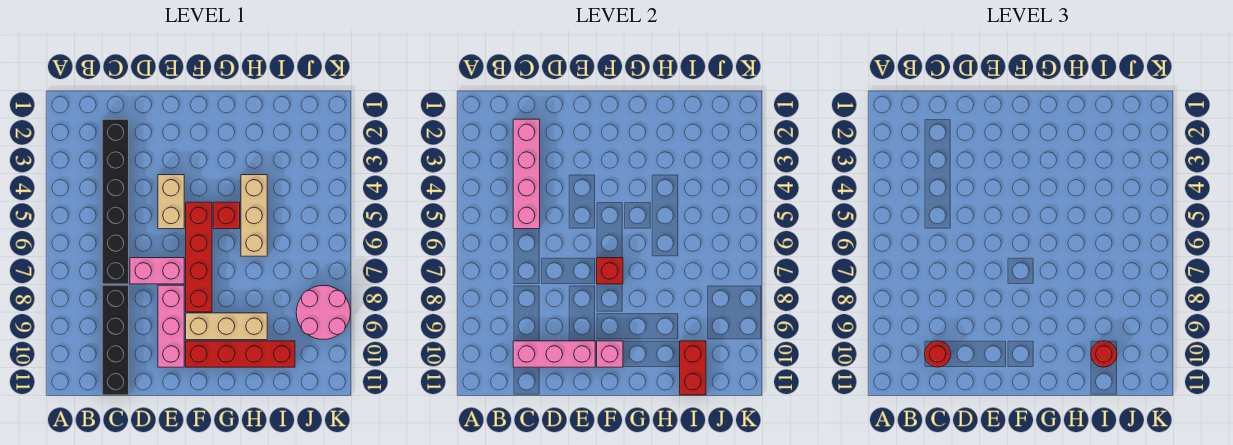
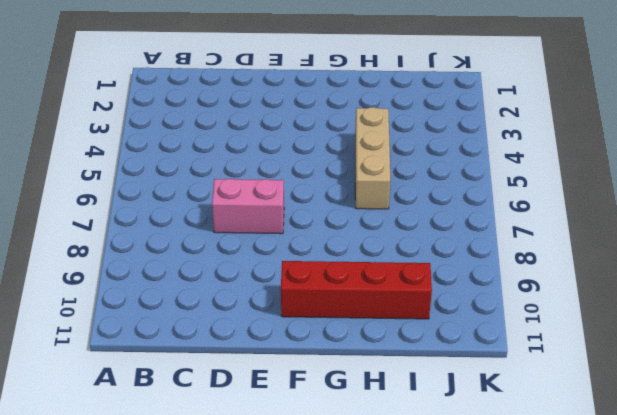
none -> black 1x6 brick [102,119,129,284]
none -> black 1x4 brick [102,285,129,395]
none -> tan 1x2 brick [158,175,184,229]

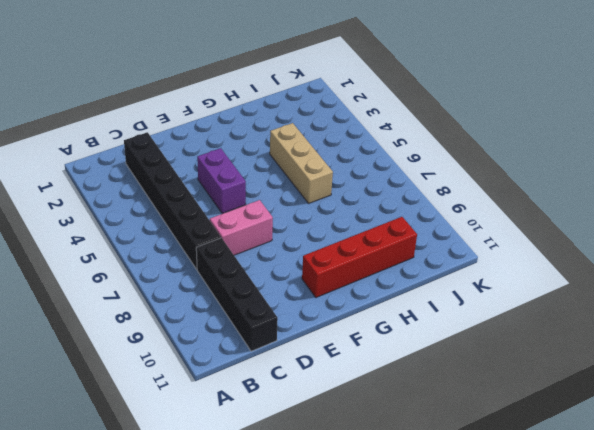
purple 1x2 brick [197,148,246,213] -> tan 1x2 brick [158,175,184,229]
none -> pink 1x3 brick [158,285,184,367]
none -> red 1x4 brick [186,202,212,312]
none -> tan 1x3 brick [186,313,267,340]

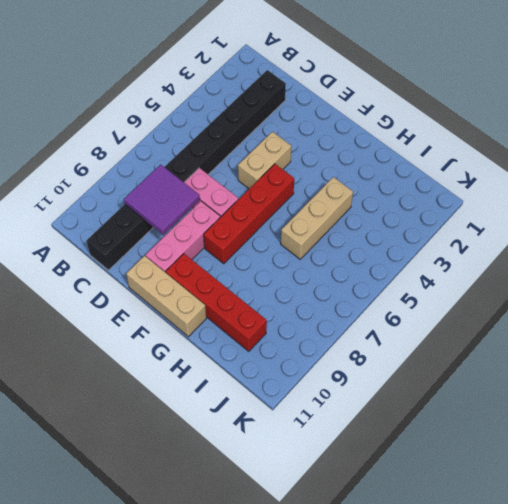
purple 2x2 tile [124,164,200,235] -> none
tan 1x3 brick [126,256,206,337] -> tan 1x3 brick moved to [186,313,267,340]
none -> red 1x1 brick [213,202,240,229]
none -> pink 2x2 round brick [296,285,350,340]
none -> pink 1x4 brick [513,119,540,229]

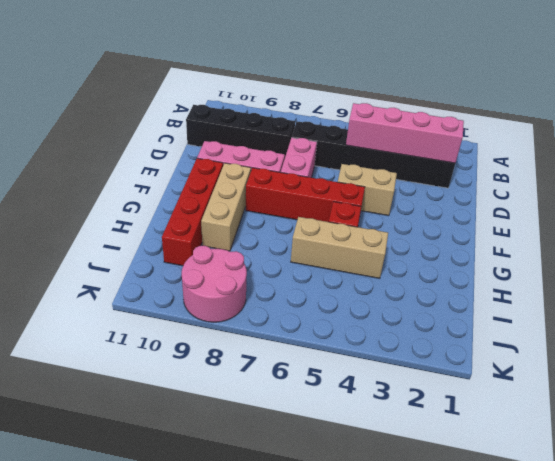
none -> pink 1x3 brick [513,341,595,367]
none -> red 1x1 brick [597,258,623,284]
none -> pink 1x1 brick [597,341,623,367]

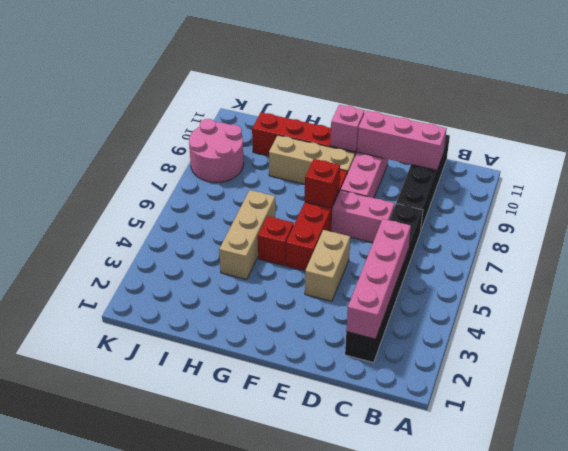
none -> red 1x2 brick [680,341,706,395]
none -> red 1x1 round brick [925,341,951,367]
none -> red 1x1 round brick [1091,341,1117,367]

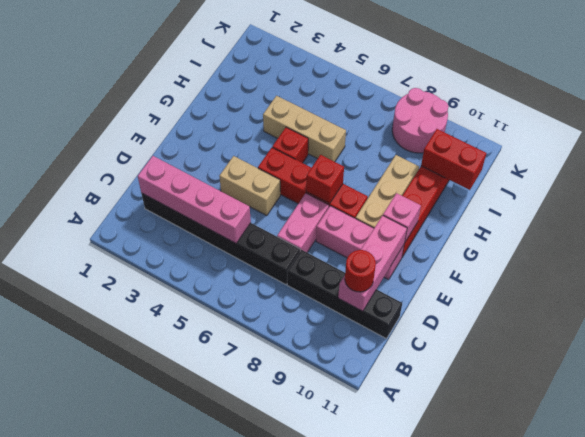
none -> red 1x1 round brick [1091,341,1117,367]

